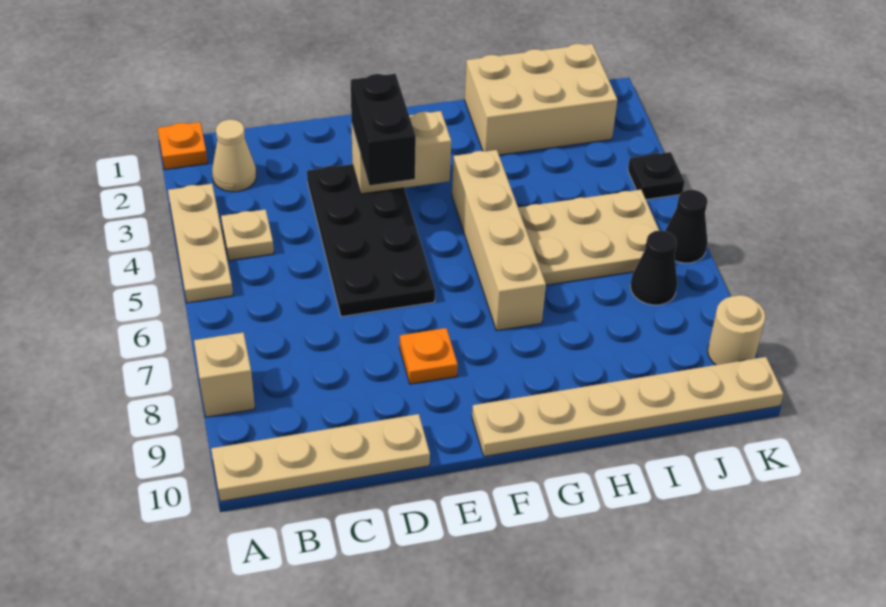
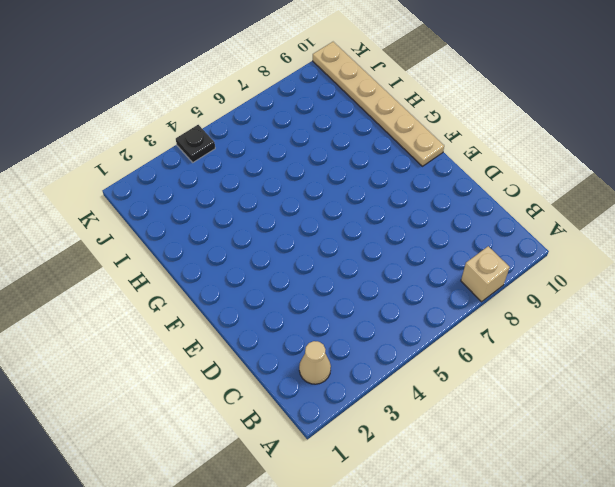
none -> orange 1x1 plate [158,122,207,169]
none -> tan 1x3 plate [168,184,233,303]
none -> tan 1x4 plate [211,414,430,502]

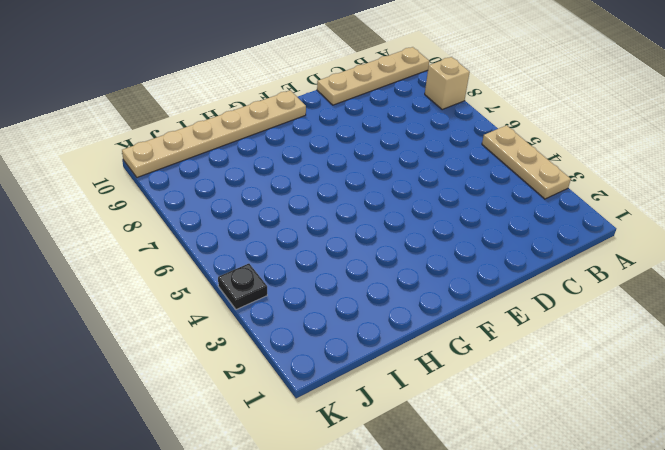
none -> orange 1x1 plate [158,122,207,169]
none -> tan 1x1 cone [212,119,256,192]
none -> tan 1x1 plate [221,209,274,261]

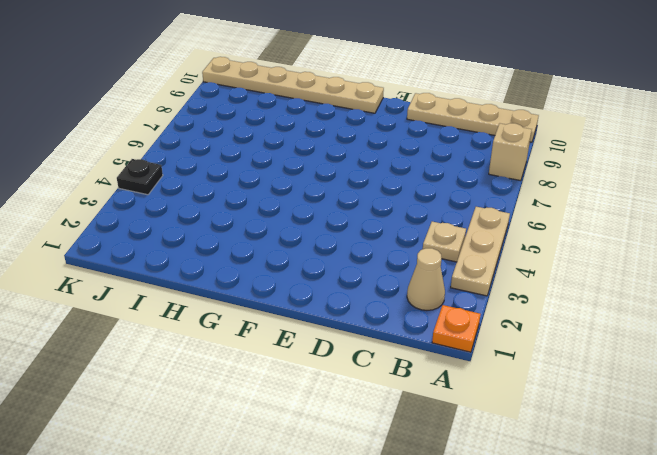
none -> black 2x4 plate [307,164,435,317]
none -> orange 1x1 plate [400,328,458,384]
none -> tan 1x4 brick [452,150,546,331]

